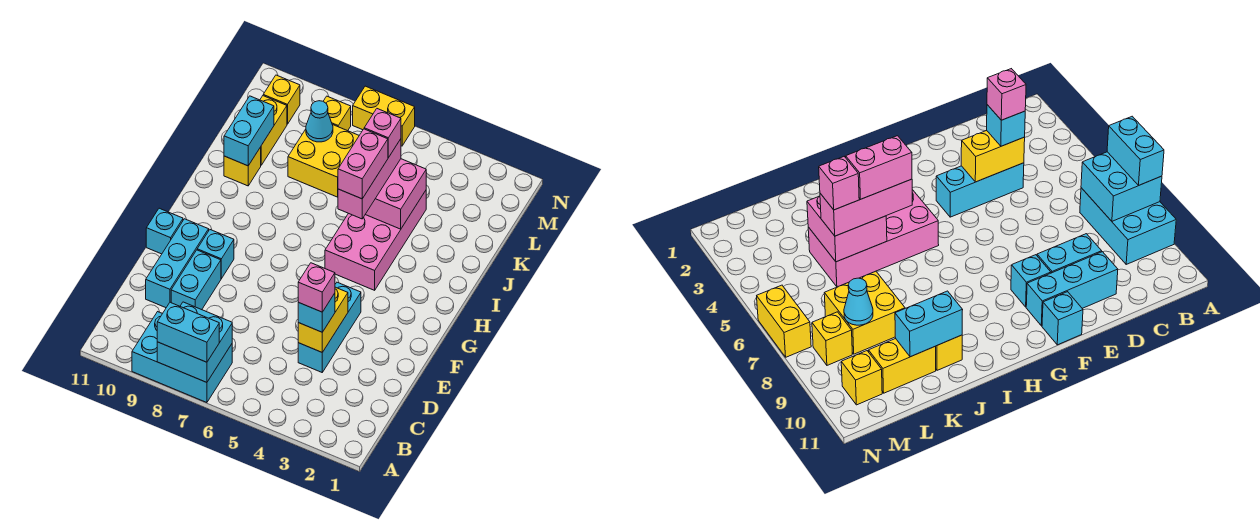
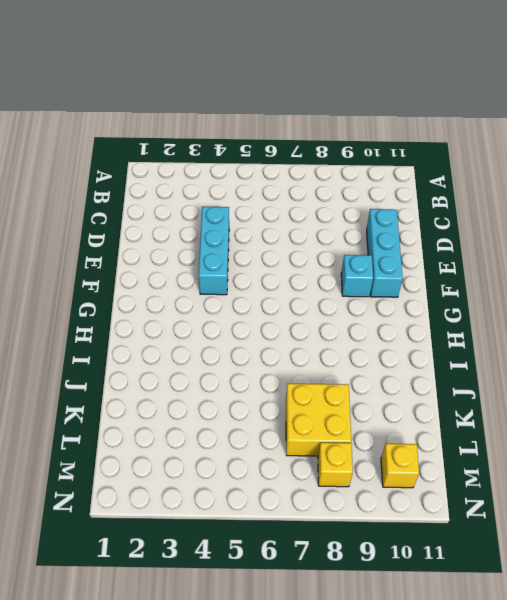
none -> cyan 2x3 brick [132,312,232,403]
none -> cyan 1x2 brick [171,250,221,310]
none -> cyan 1x1 brick [146,208,183,254]

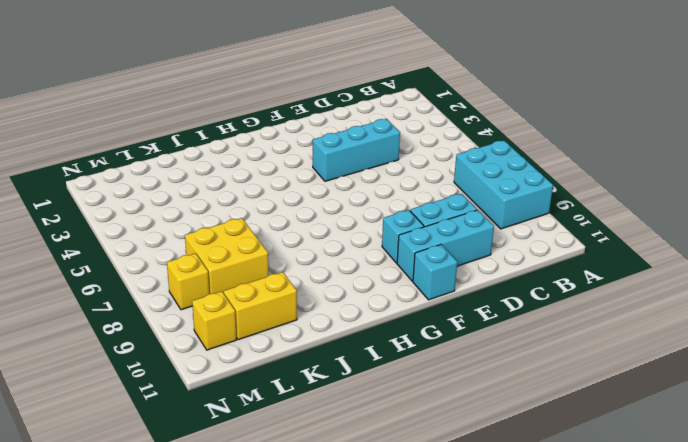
none -> pink 2x4 brick [325,191,426,290]
none -> yellow 1x1 brick [224,147,261,186]
none -> yellow 1x2 brick [353,86,415,146]

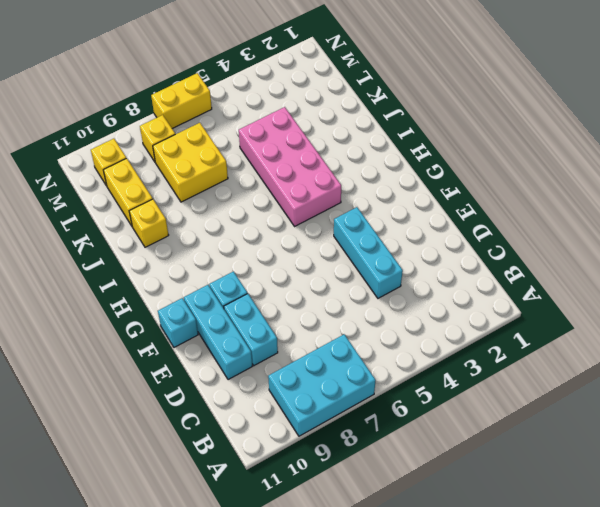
none -> cyan 2x2 brick [157,302,232,382]
none -> yellow 1x2 brick [298,287,348,352]
none -> pink 2x2 brick [365,159,426,229]

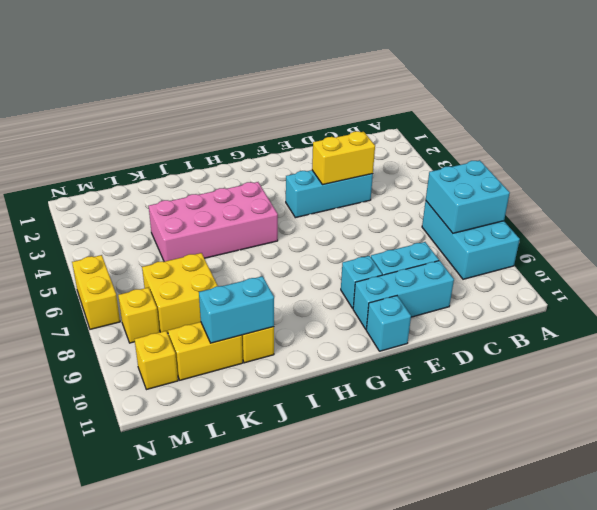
none -> pink 2x2 brick [365,159,426,229]
none -> cyan 1x1 cone [306,101,333,142]
none -> cyan 1x2 brick [157,302,219,362]

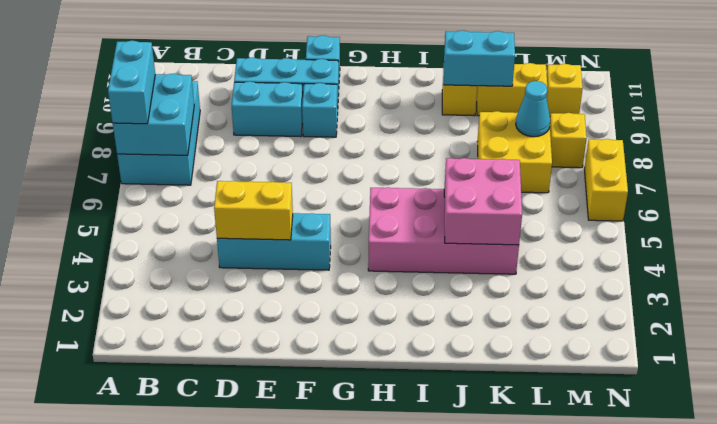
none -> cyan 1x1 brick [298,293,335,332]
none -> pink 1x3 brick [338,139,401,219]
none -> pink 1x1 brick [298,263,335,312]

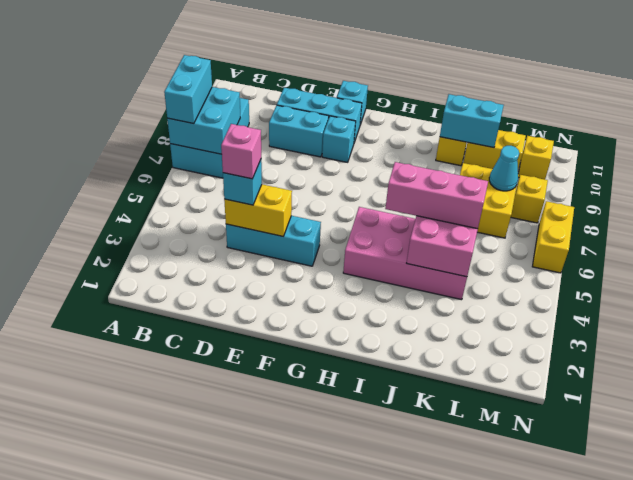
none -> pink 1x2 brick [338,129,388,199]
none -> pink 1x1 brick [364,109,401,158]

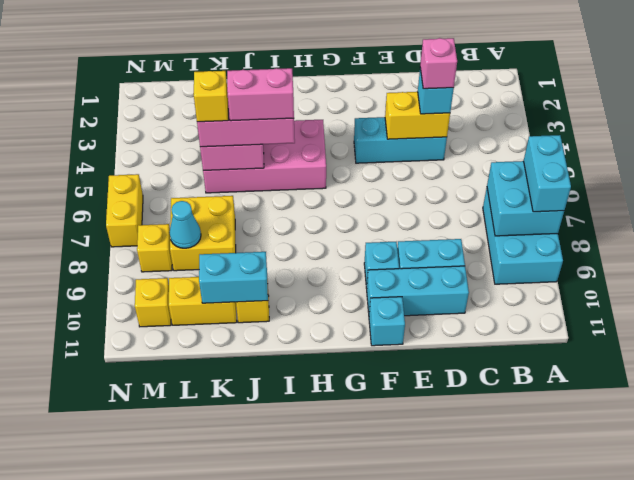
yellow 1x1 brick [194,71,228,122] -> pink 1x1 brick [364,109,401,158]

